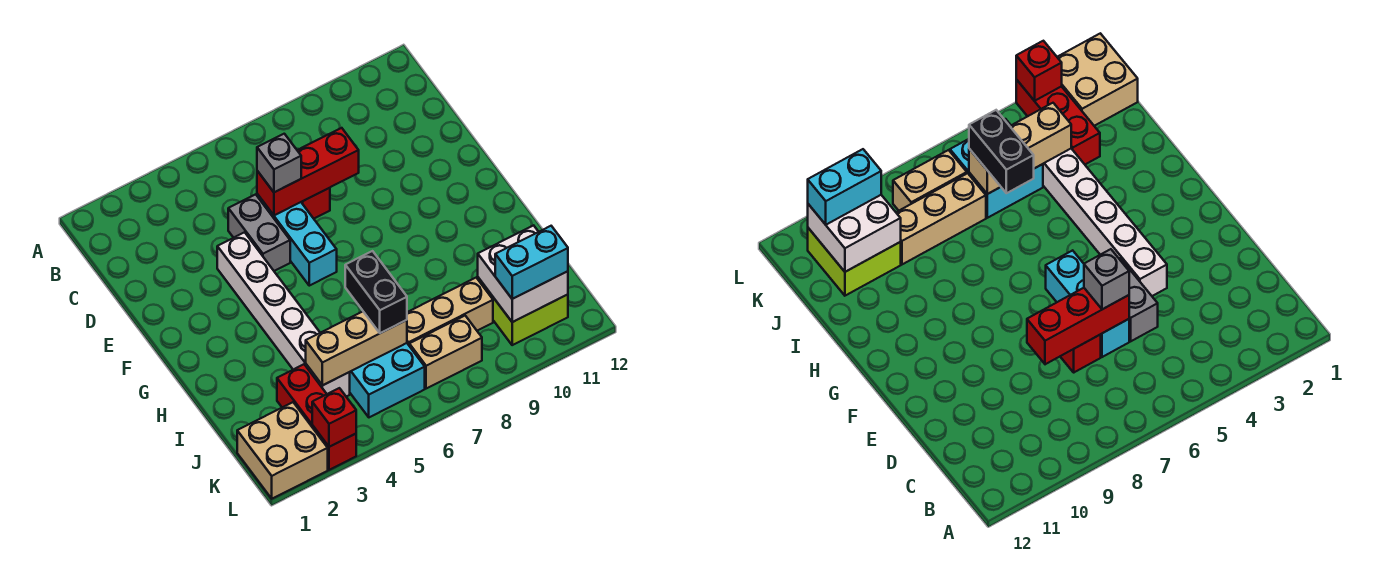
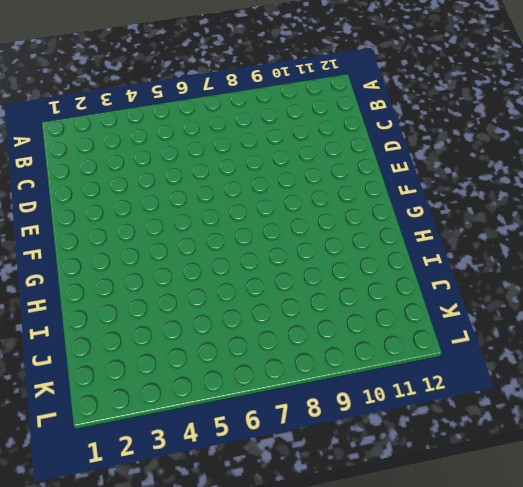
none -> grey 1x2 brick [228,194,290,271]
none -> cyan 1x3 brick [257,194,337,286]
none -> red 1x1 brick [301,188,330,219]

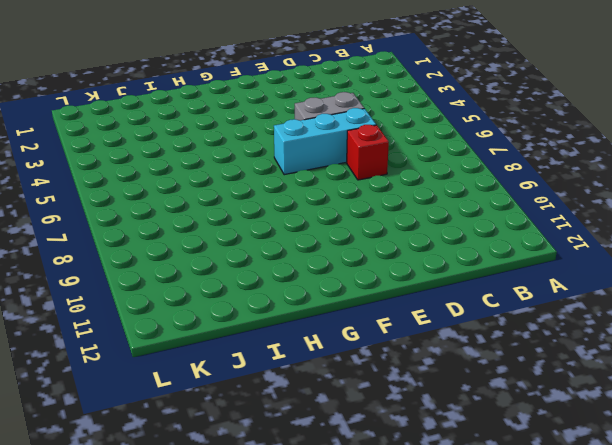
none -> white 1x6 brick [217,232,350,397]
none -> red 1x3 brick [277,364,356,470]
none -> cyan 2x2 brick [350,343,425,417]

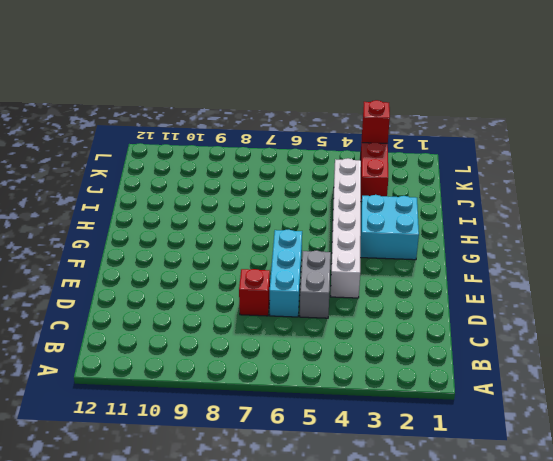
cyan 2x2 brick [360,195,419,260] -> cyan 2x2 brick moved to [350,343,425,417]
none -> tan 1x3 brick [407,278,493,345]
none -> lime 2x2 brick [478,278,568,345]
none -> tan 2x2 brick [237,402,328,499]

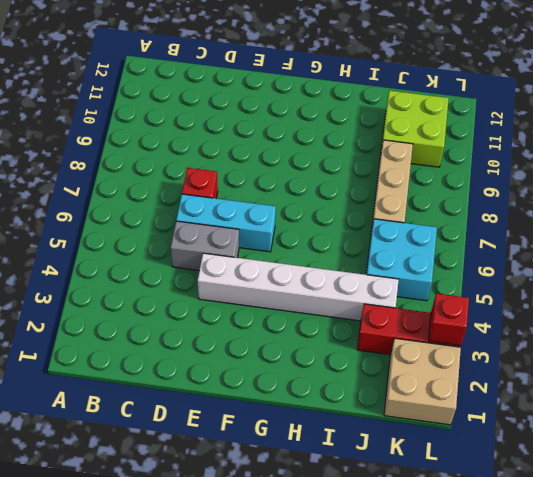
none -> tan 1x2 brick [409,316,482,389]
none -> red 1x3 brick [257,128,359,215]
none -> tan 1x3 brick [306,312,407,385]

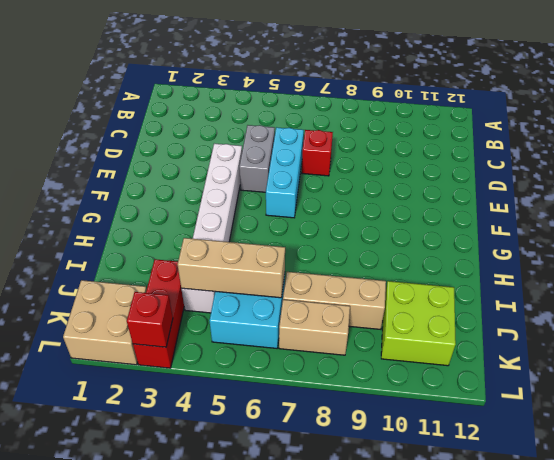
none -> red 1x3 brick [257,128,359,215]
none -> white 2x2 brick [478,225,568,322]
none -> grey 1x1 brick [257,134,301,192]

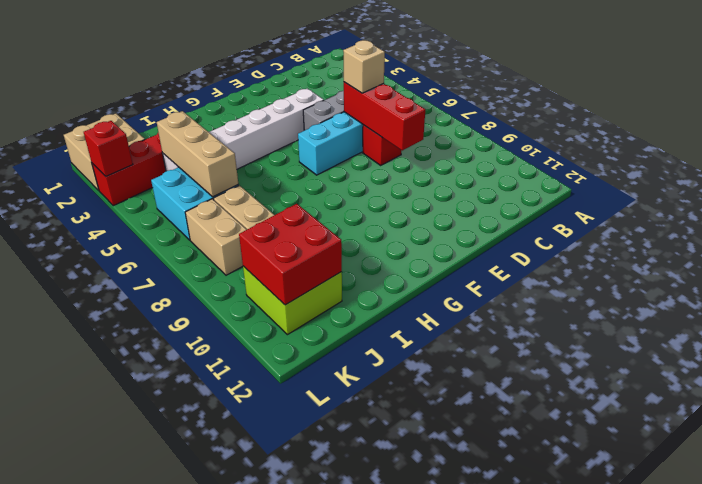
tan 1x1 brick [343,40,385,93] -> grey 1x1 brick [257,134,301,192]
red 2x2 brick [239,204,342,305] -> white 2x2 brick [478,225,568,322]
none -> black 1x2 brick [345,251,407,333]
none -> cyan 1x2 brick [495,226,568,299]

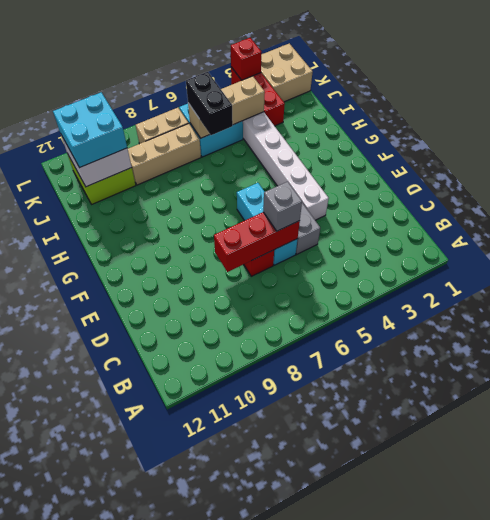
cyan 2x2 brick [53,92,127,168] -> cyan 1x2 brick [495,226,568,299]

